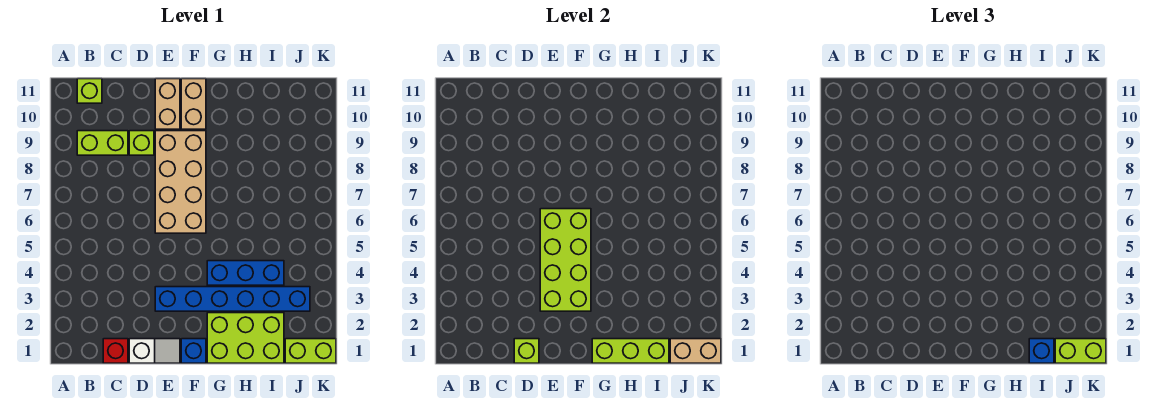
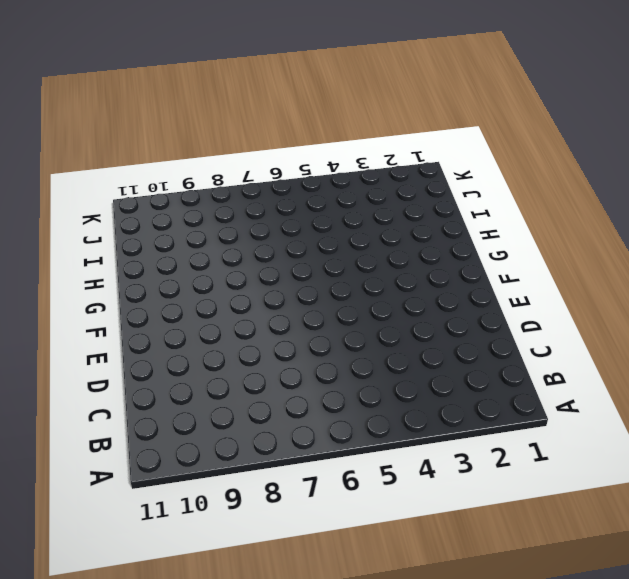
none -> lime 1x2 brick [77,131,128,155]
none -> lime 1x1 brick [77,79,102,103]
none -> red 1x1 brick [103,339,128,363]

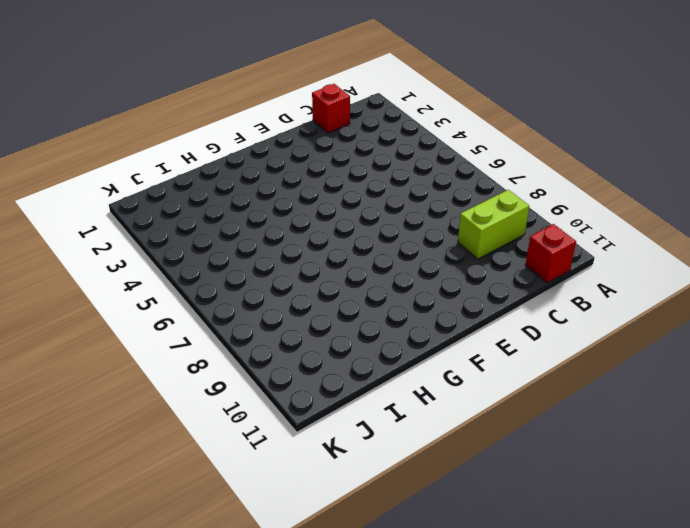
red 1x1 brick [526,224,576,283] -> lime 1x1 brick [77,79,102,103]
none -> white 1x2 slope [129,339,180,363]
none -> lime 1x1 brick [129,131,154,155]
none -> blue 1x6 brick [155,287,310,311]

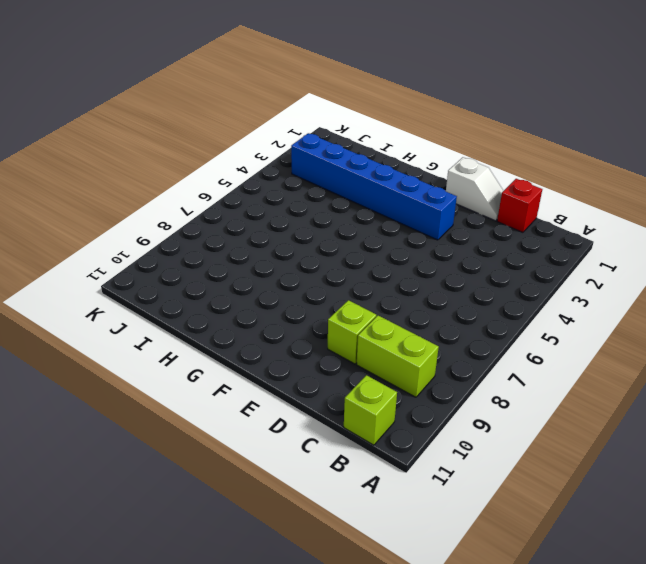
white 1x2 slope [445,157,503,221] -> white 1x2 slope turned to [129,339,180,363]
none -> tan 2x4 brick [155,131,206,233]
none -> tan 1x2 brick [155,79,180,129]
none -> blue 1x1 brick [181,339,206,363]

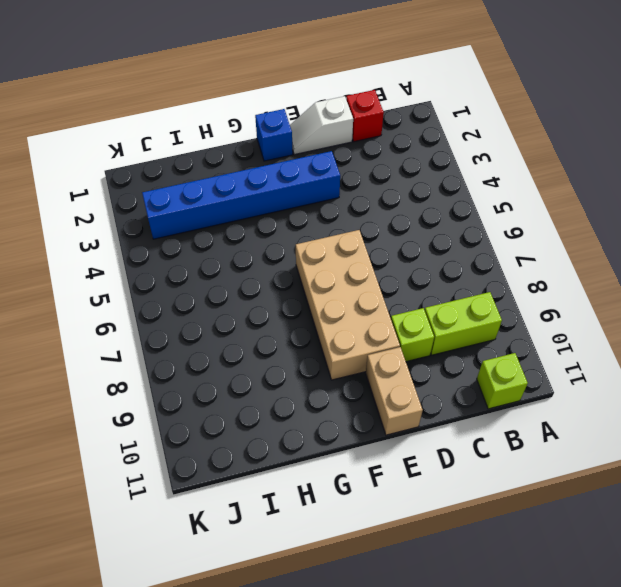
none -> tan 1x2 brick [181,79,206,129]
none -> lime 2x3 brick [207,313,284,363]
none -> blue 1x3 brick [207,261,284,285]

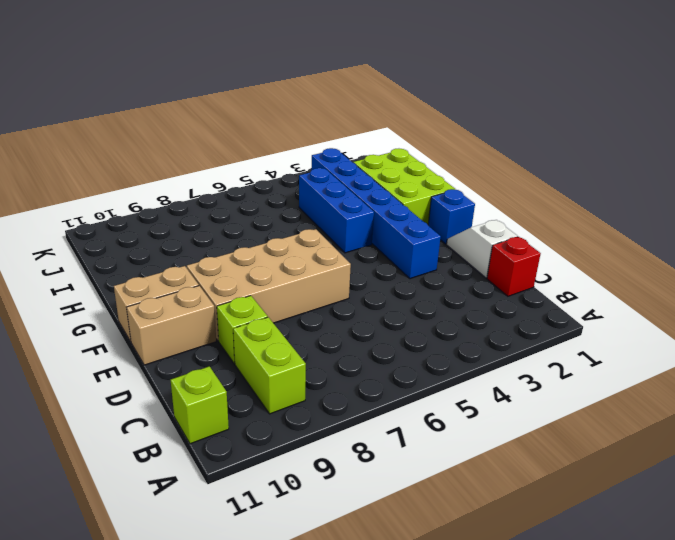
none -> lime 1x2 brick [285,339,336,363]
none -> lime 1x1 brick [514,339,539,363]
none -> lime 2x4 brick [540,209,591,311]

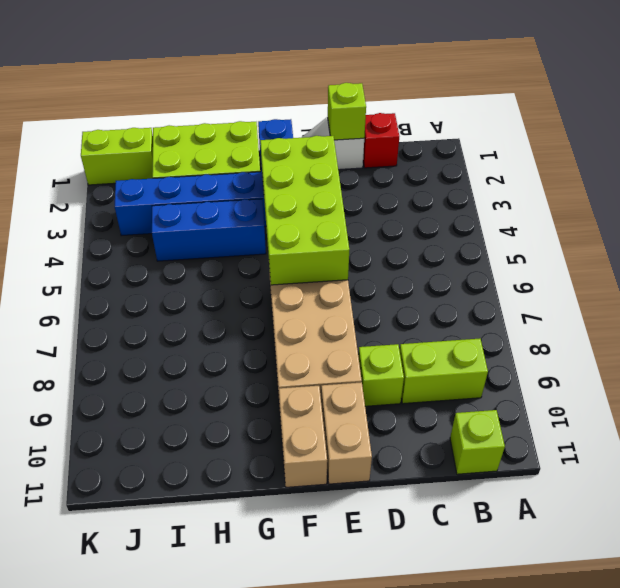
none -> lime 1x3 brick [592,339,669,363]
none -> tan 1x2 brick [670,339,721,363]
none -> blue 1x1 brick [1029,339,1054,363]

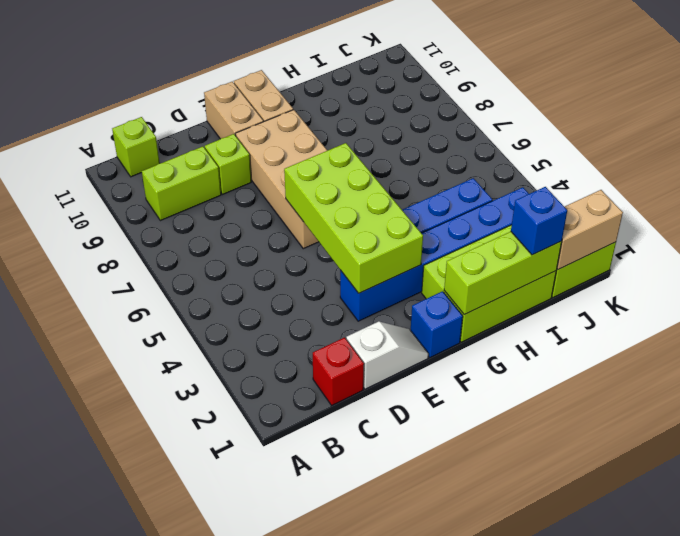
none -> lime 1x1 brick [514,339,539,363]
none -> lime 1x2 brick [1055,339,1106,363]

